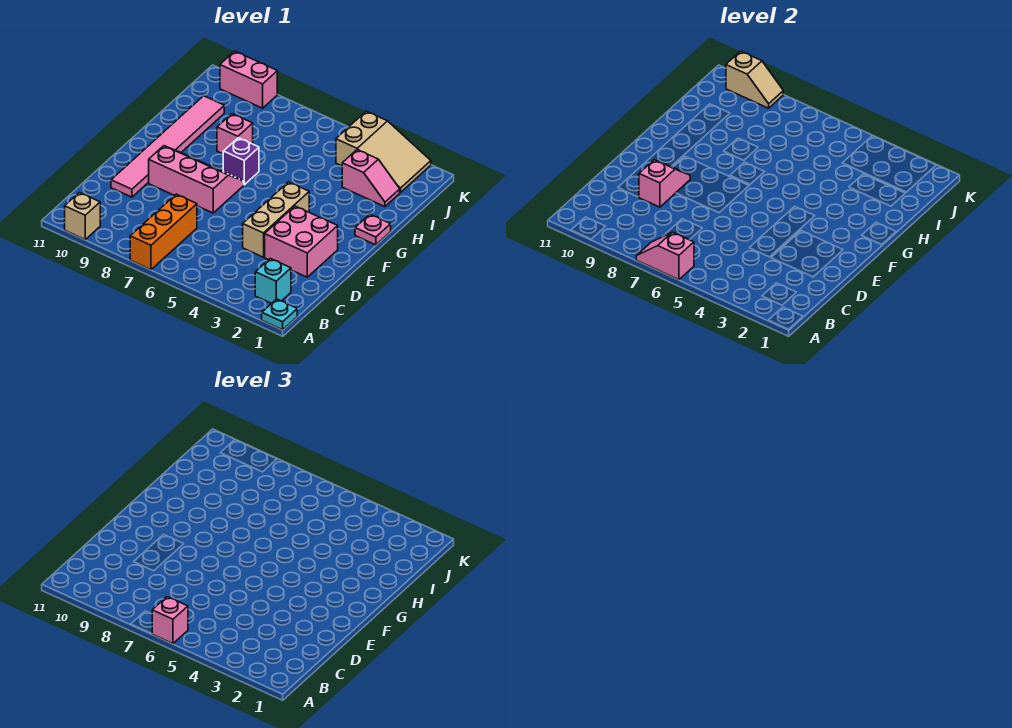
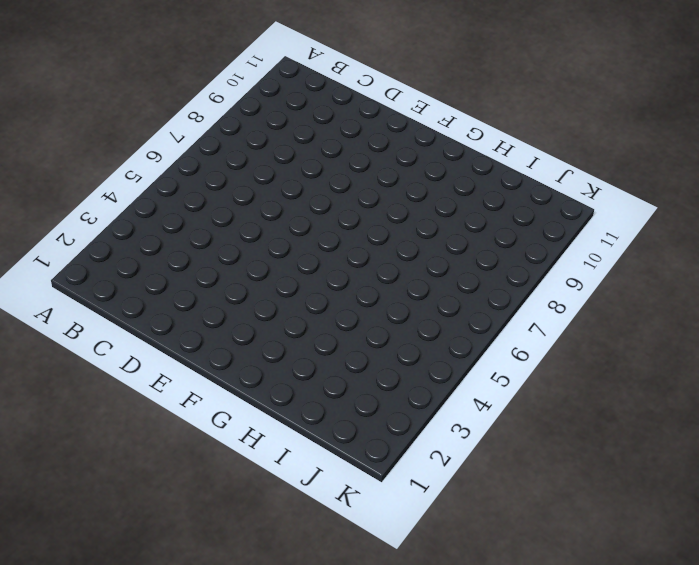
none -> cyan 1x1 plate [262,299,297,330]
none -> orange 1x3 brick [130,194,197,270]
none -> tan 1x1 brick [65,193,100,239]

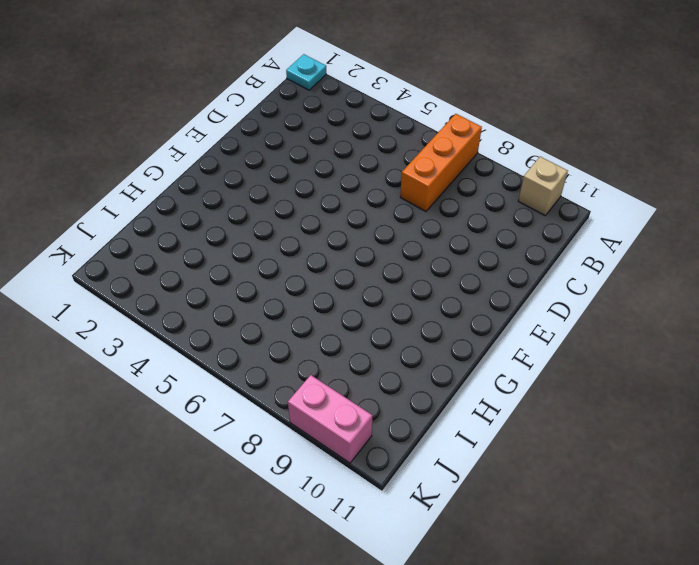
none -> cyan 1x1 brick [255,258,291,304]
none -> pink 2x2 brick [265,206,338,277]
none -> tan 1x3 brick [243,182,309,257]

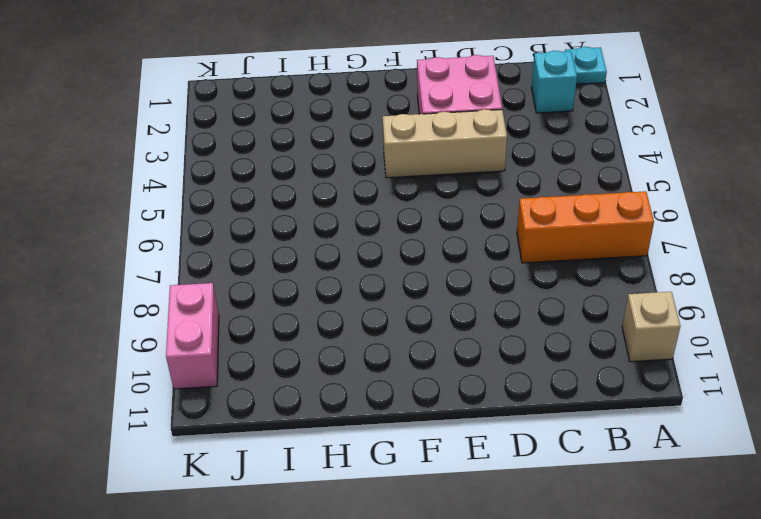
none -> pink 1x6 tile [111,96,224,197]
none -> pink 2x3 slope [149,146,244,213]
none -> pink 1x1 plate [355,214,391,245]

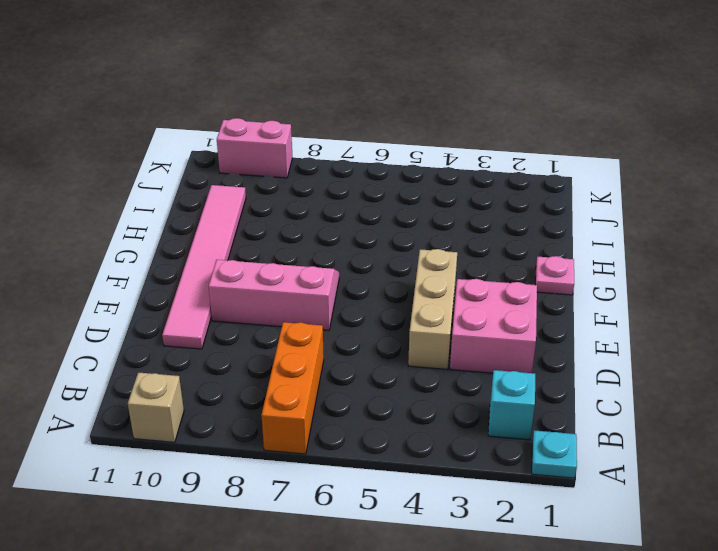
none -> purple 1x1 brick [223,138,259,185]
none -> pink 1x1 brick [217,114,253,154]
none -> pink 1x2 slope [342,150,400,207]

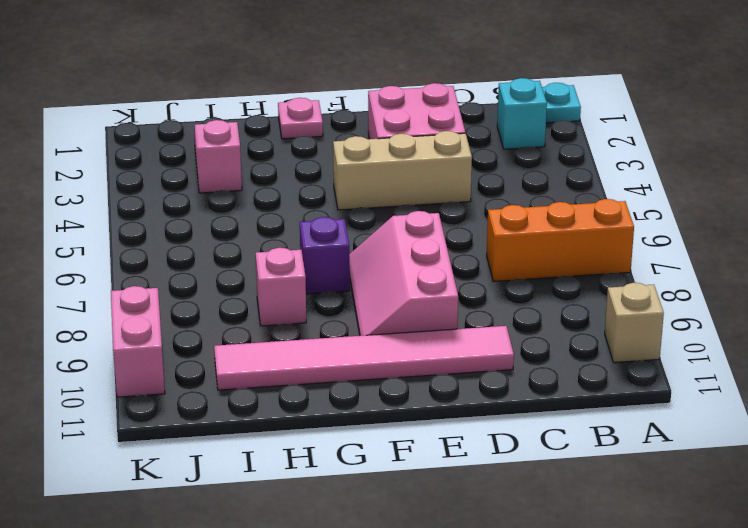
none -> tan 2x3 slope [336,111,431,193]
none -> pink 1x2 slope [636,232,694,280]
none -> pink 1x2 slope [639,160,690,207]

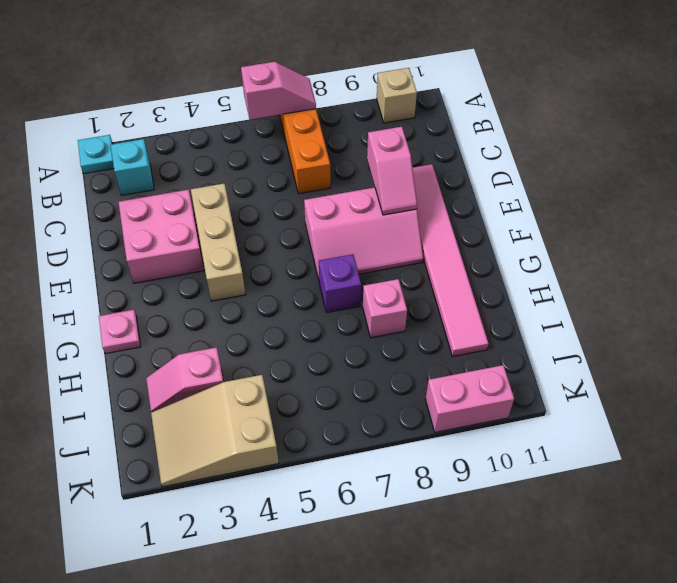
none -> tan 1x2 slope [726,51,783,108]
none -> pink 1x1 brick [152,597,188,644]

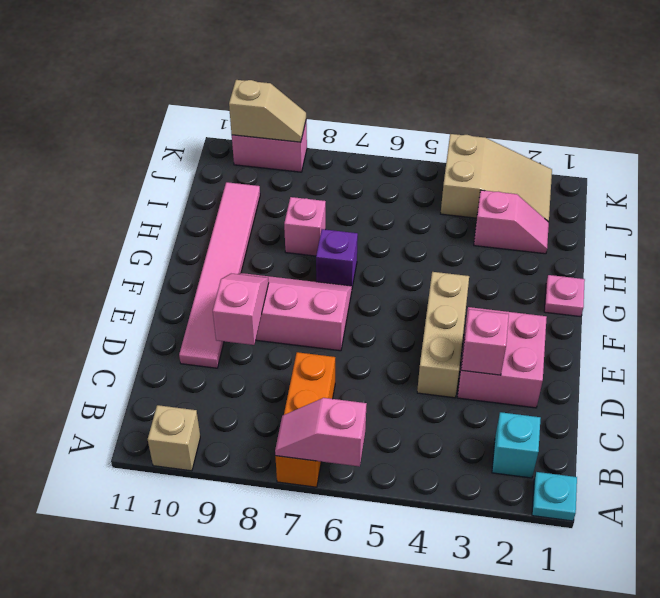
pink 1x1 brick [461,309,509,375] -> pink 1x1 brick moved to [152,597,188,644]

